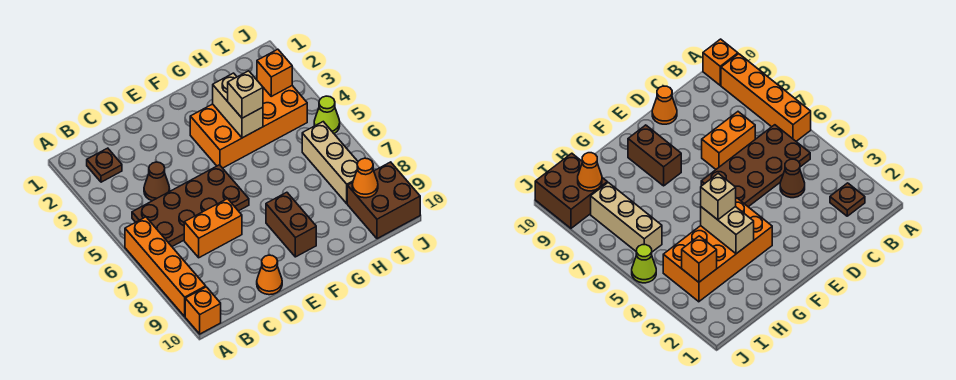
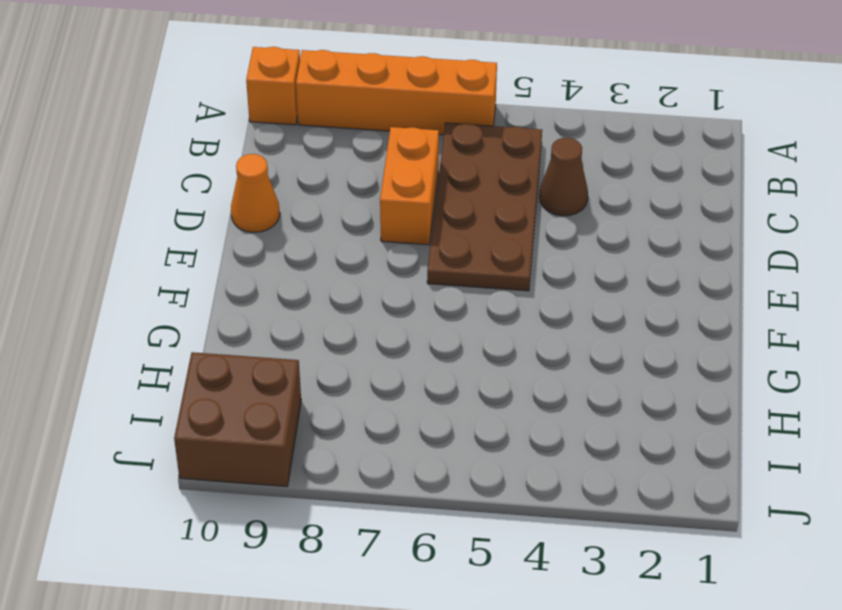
none -> brown 1x1 plate [87,148,122,182]
none -> orange 2x4 brick [190,86,307,168]
none -> brown 1x2 brick [266,192,316,257]

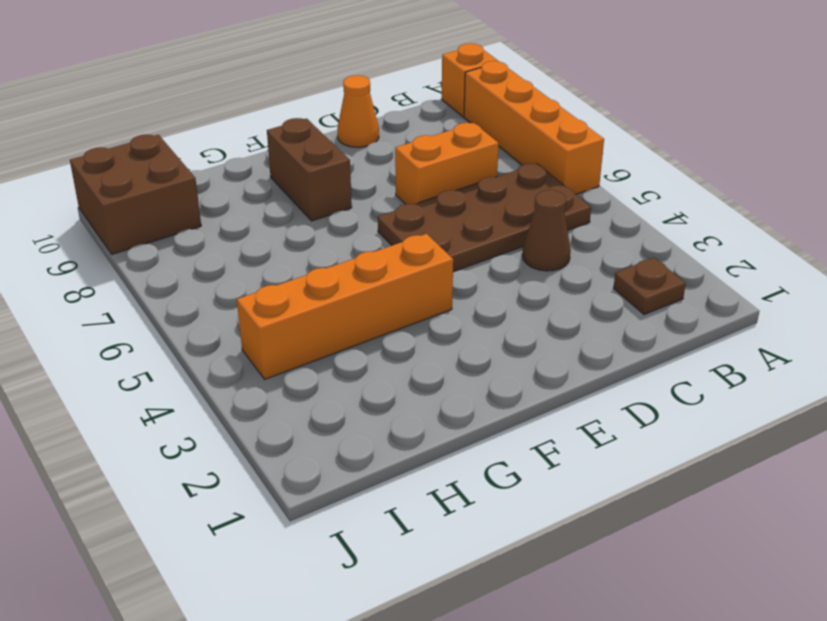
orange 1x4 brick [237,234,453,379] -> orange 2x4 brick [190,86,307,168]
none -> tan 1x3 brick [302,122,358,204]
none -> lime 1x1 cone [314,96,340,134]
none -> tan 1x2 brick [213,73,263,138]

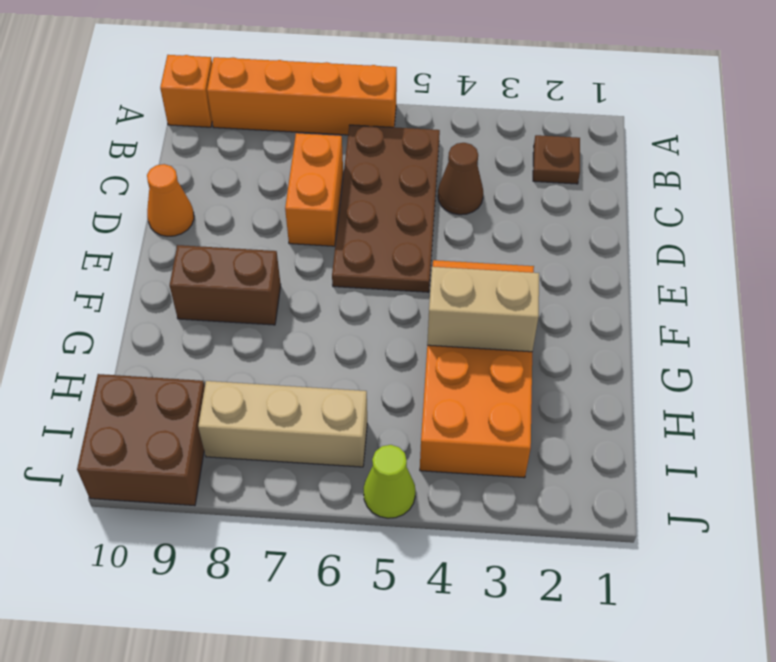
none -> orange 1x1 brick [257,49,292,96]
none -> orange 1x1 cone [352,158,378,198]
none -> tan 1x1 brick [228,71,263,118]

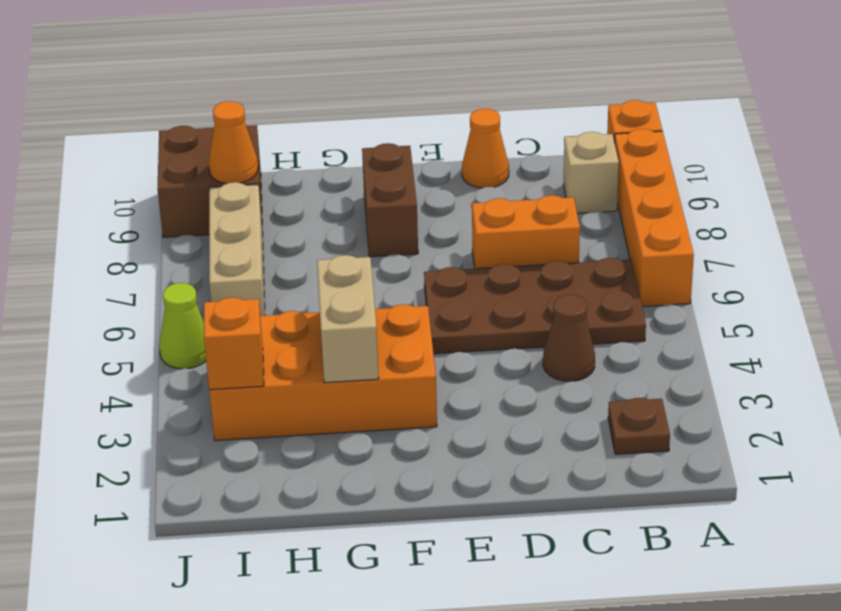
tan 1x1 brick [563,132,619,213] -> tan 1x1 brick moved to [228,71,263,118]

